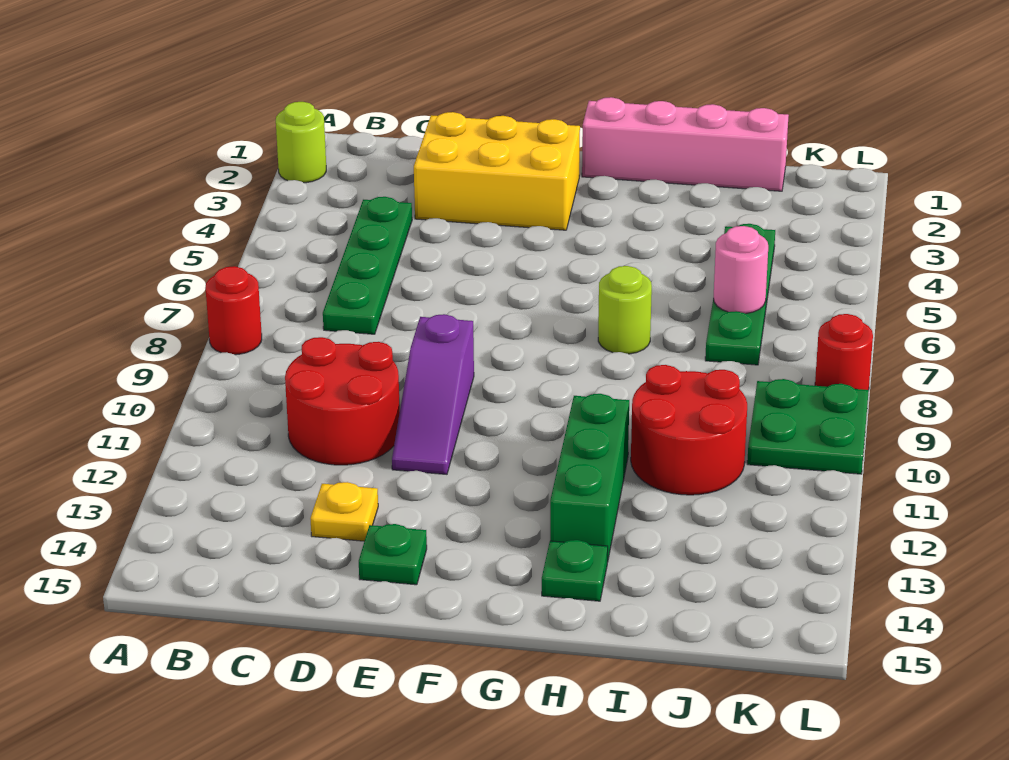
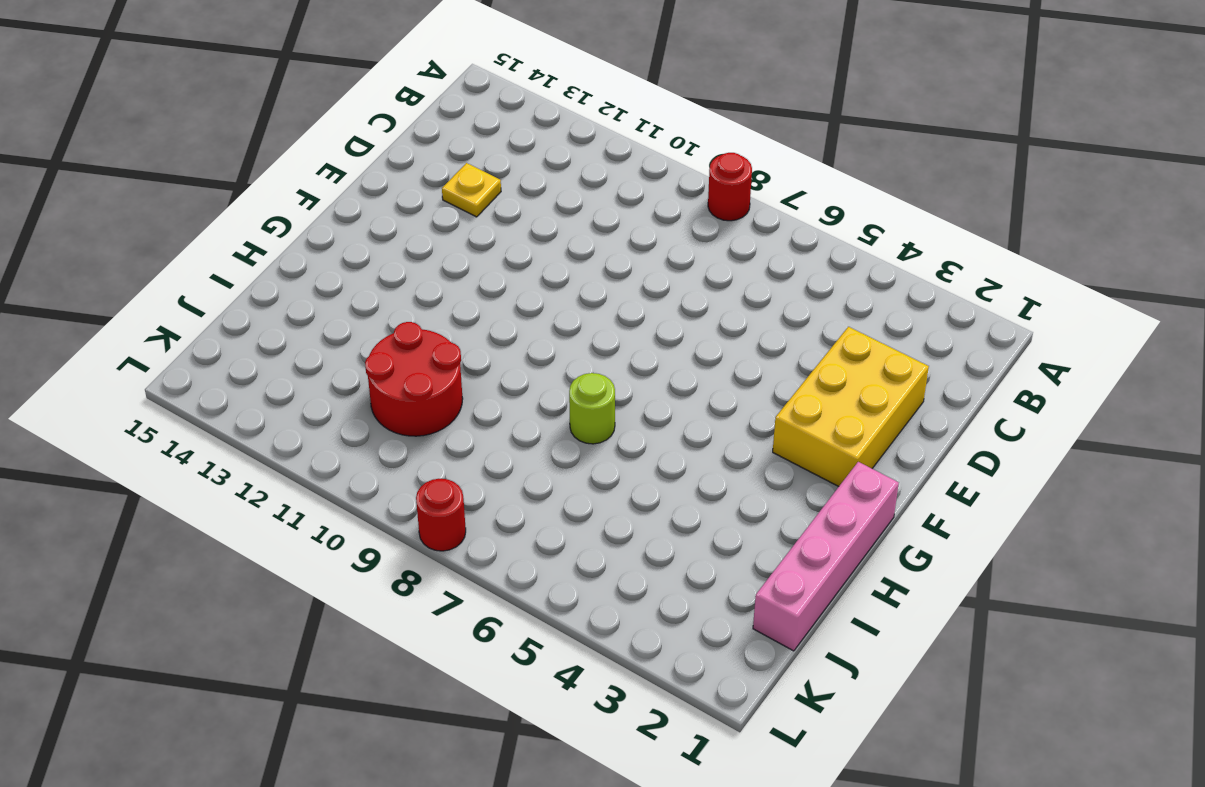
none -> lime 1x1 round brick [276,102,326,183]
none -> green 1x4 plate [323,197,412,334]
none -> red 2x2 round brick [285,337,400,465]

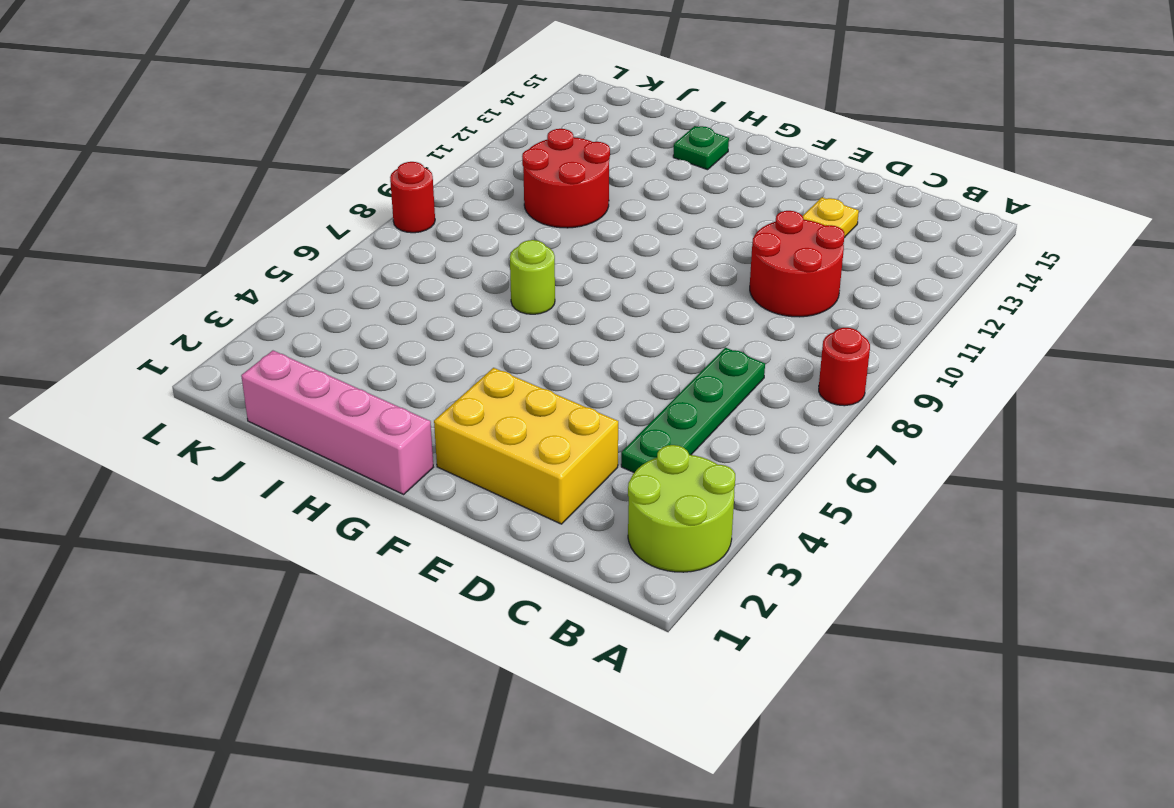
lime 2x2 round brick [628,445,735,572] -> lime 1x1 round brick [276,102,326,183]
none -> purple 1x3 slope [392,314,474,474]
none -> green 1x1 plate [359,524,427,585]
none -> green 1x3 brick [550,394,629,562]

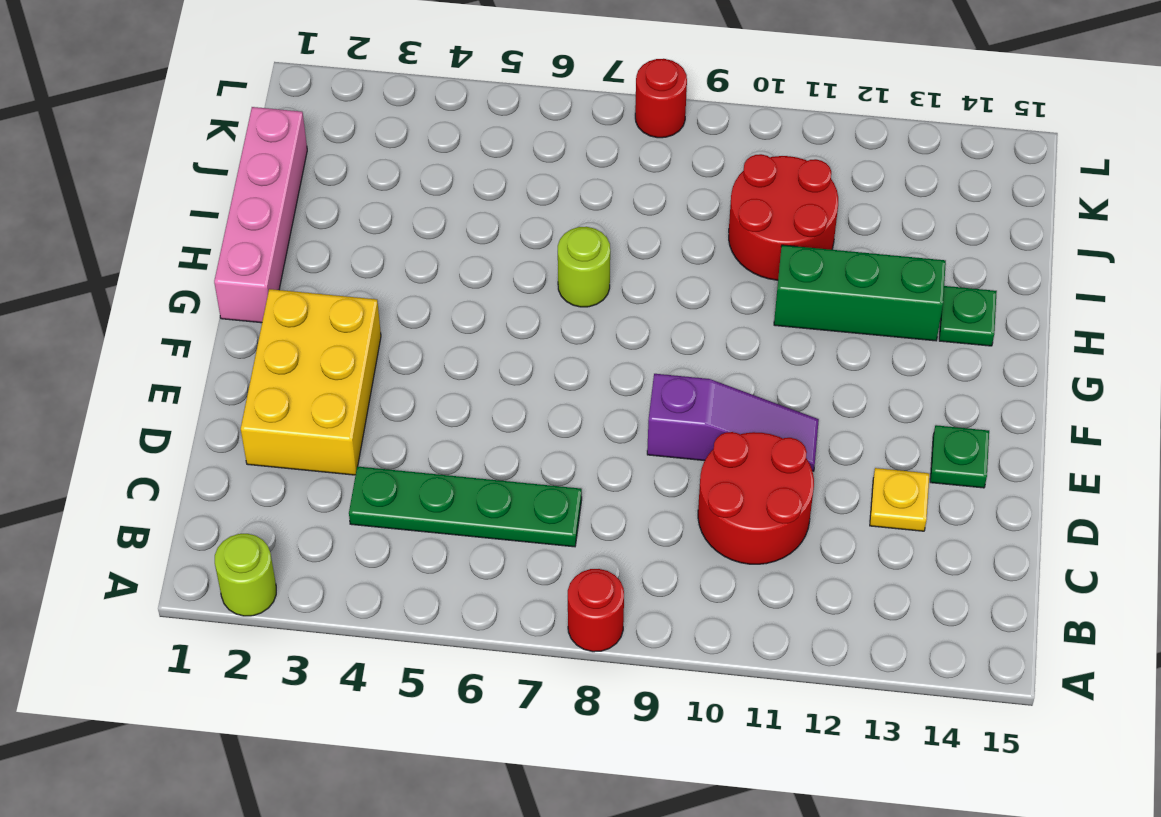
none -> green 1x4 plate [705,224,775,365]
none -> green 2x2 plate [747,379,869,474]
none -> pink 1x1 round brick [714,226,768,314]

